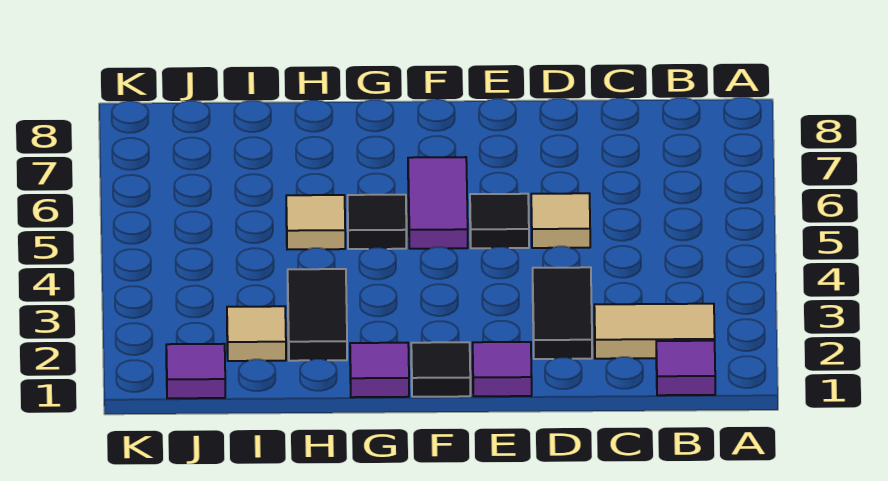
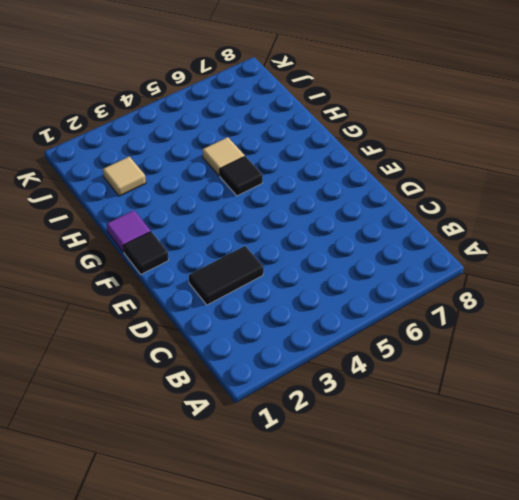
none -> purple 1x1 tile [656,341,715,395]
none -> tan 1x2 tile [594,304,715,359]
none -> tan 1x1 tile [531,193,590,248]

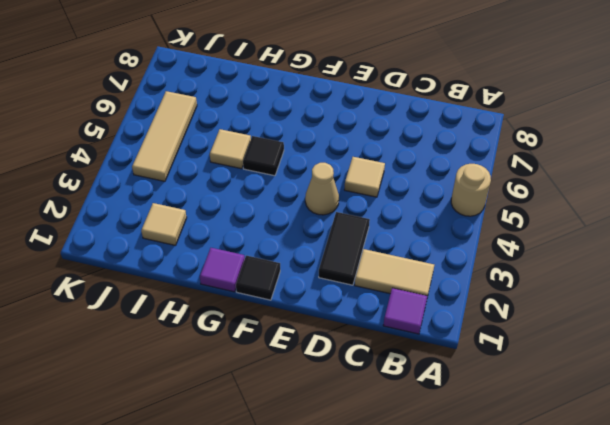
tan 1x1 round brick [451,164,491,216] -> none
tan 1x1 cone [305,163,339,215] -> none
tan 1x3 tile [132,91,197,181] -> none
none -> purple 1x1 tile [473,342,532,396]
none -> black 1x1 tile [470,194,529,248]
none -> purple 1x2 tile [408,157,468,249]

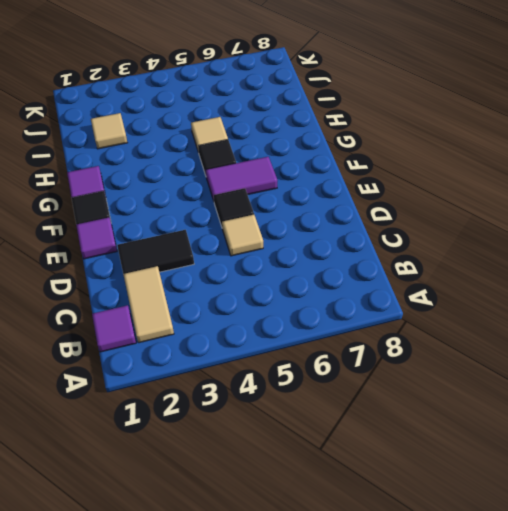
none -> black 1x2 tile [288,269,347,361]
none -> purple 1x1 tile [166,344,225,398]

